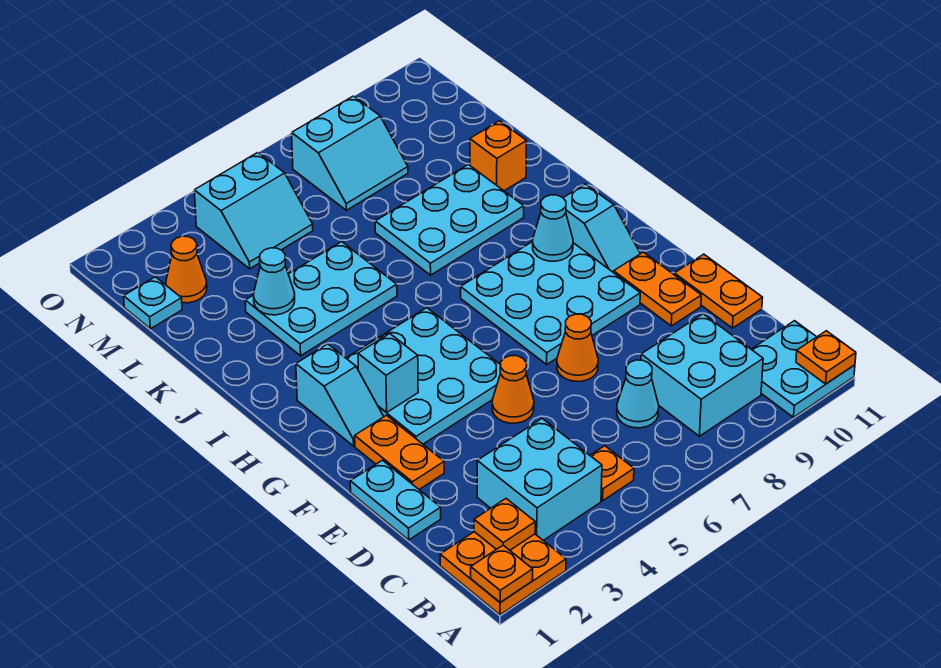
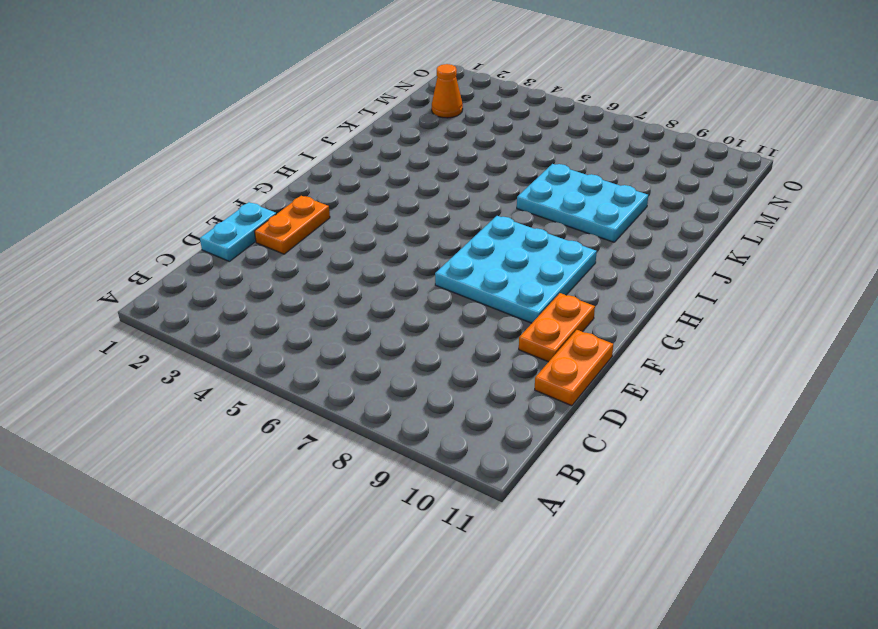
none -> orange 2x2 plate [440,532,566,615]
none -> cyan 2x2 plate [751,321,855,417]
none -> cyan 2x2 brick [477,419,602,540]

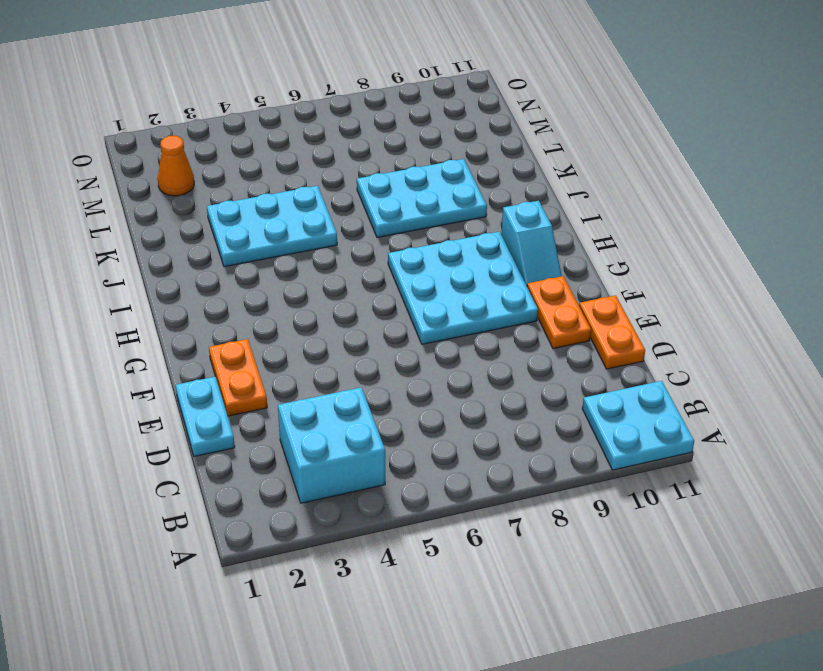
none -> orange 2x2 plate [440,532,566,615]
none -> orange 1x1 plate [590,446,634,501]
none -> cyan 2x2 brick [641,314,763,436]

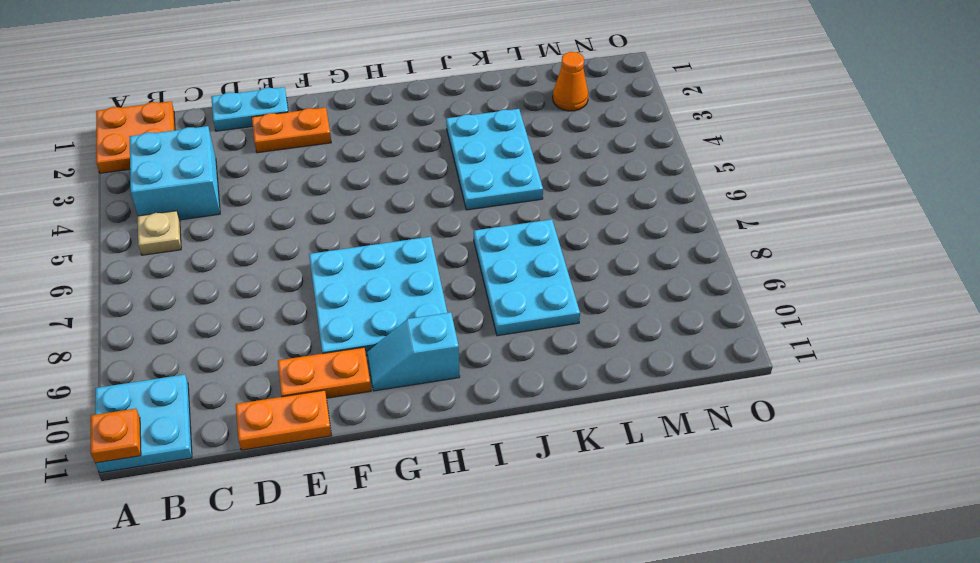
tan 1x1 plate [138,211,181,255] -> orange 1x1 plate [590,446,634,501]
none -> cyan 2x2 brick [641,314,763,436]
none -> cyan 1x1 cone [617,360,659,428]
none -> orange 1x1 cone [492,356,534,423]

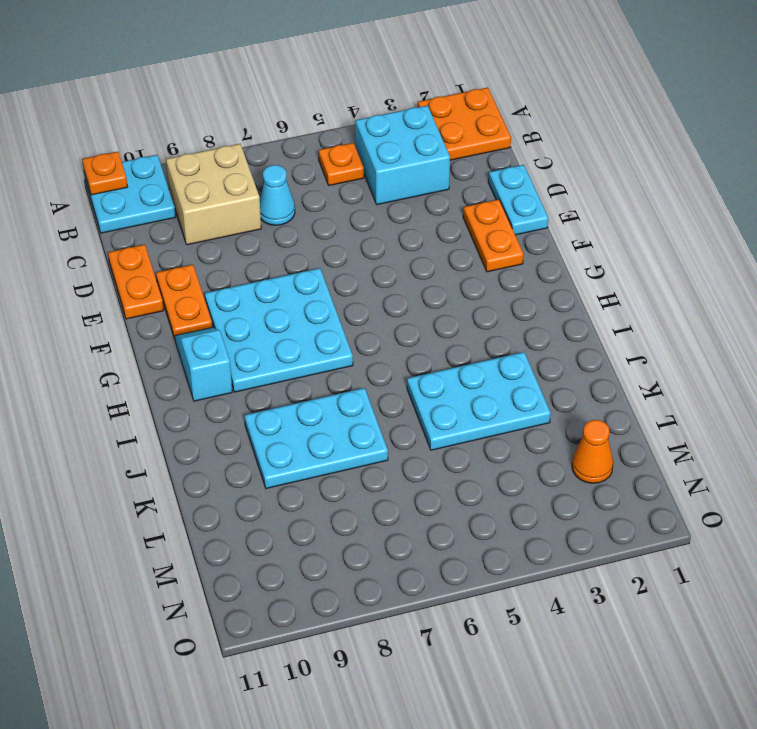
tan 2x2 brick [166,144,261,245] -> cyan 2x2 brick [641,314,763,436]
none -> orange 1x1 cone [492,356,534,423]
none -> orange 1x1 cone [557,314,598,382]
none -> cyan 3x3 plate [346,308,501,444]

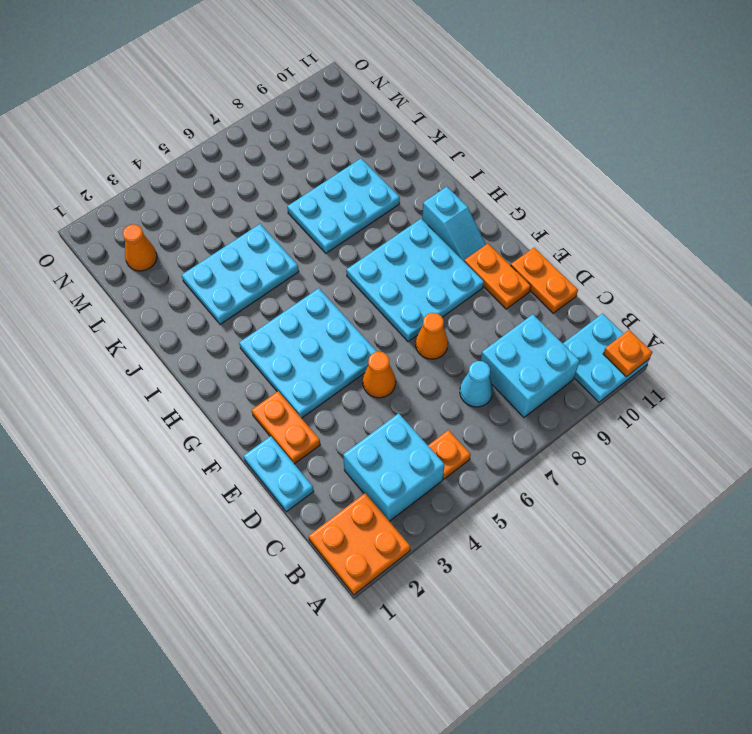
none -> cyan 1x2 slope [296,344,384,446]
none -> orange 1x1 brick [470,121,527,191]
none -> cyan 1x1 plate [124,277,182,329]

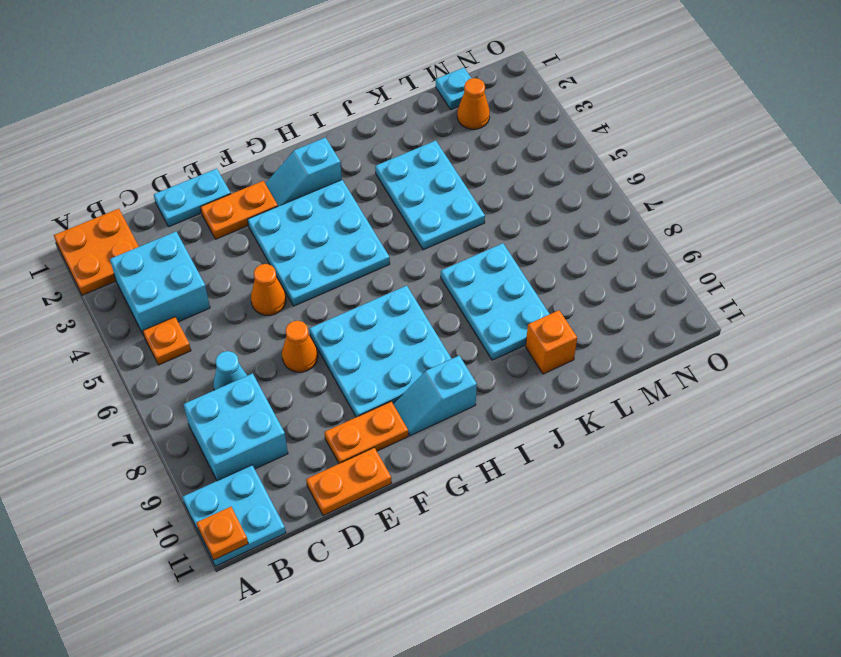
none -> cyan 2x2 slope [194,153,313,269]
none -> cyan 2x2 slope [292,96,408,210]
none -> orange 1x1 plate [471,545,533,602]

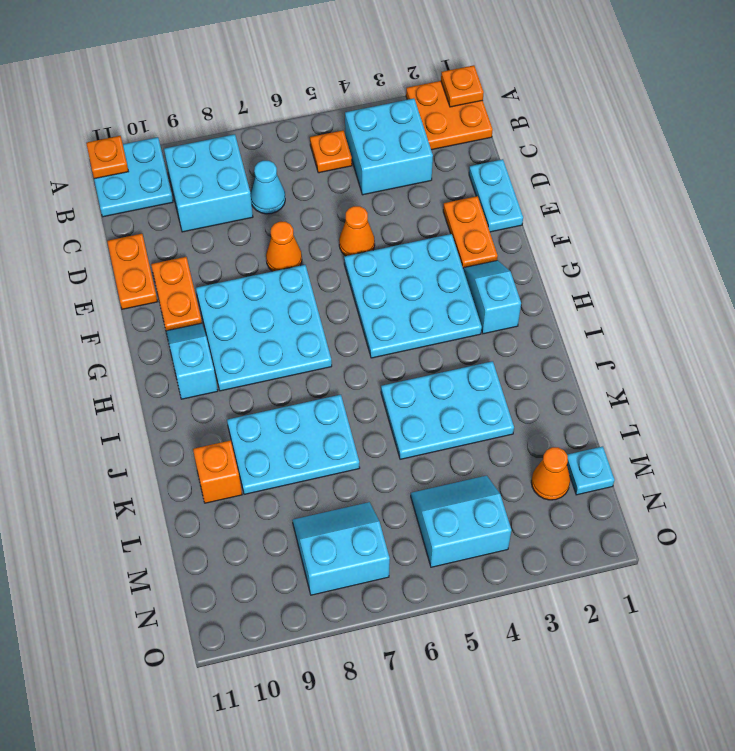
none -> orange 1x1 plate [474,499,535,550]
none -> cyan 1x1 brick [358,334,418,413]
none -> cyan 1x1 cone [533,195,573,261]

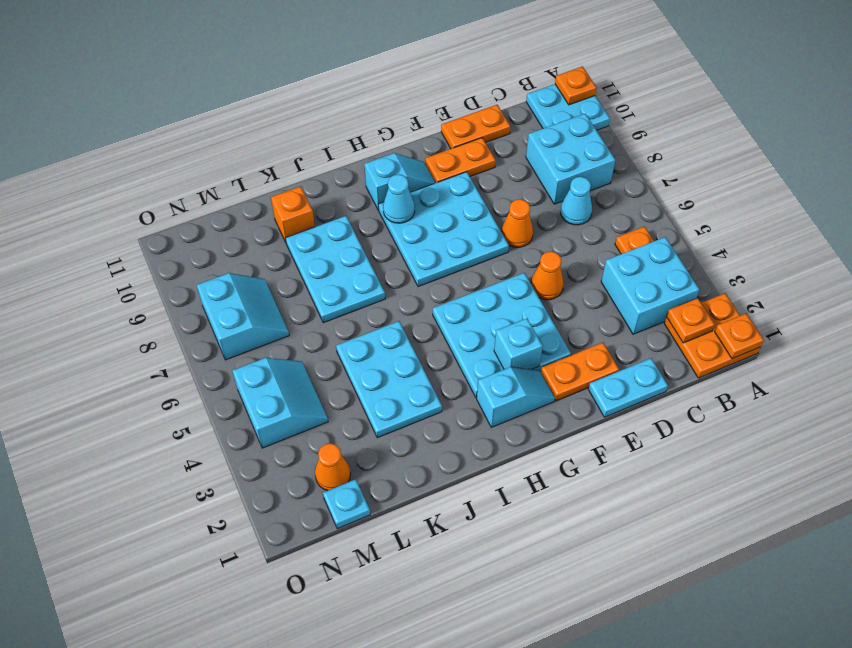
none -> cyan 1x1 cone [254,248,295,315]

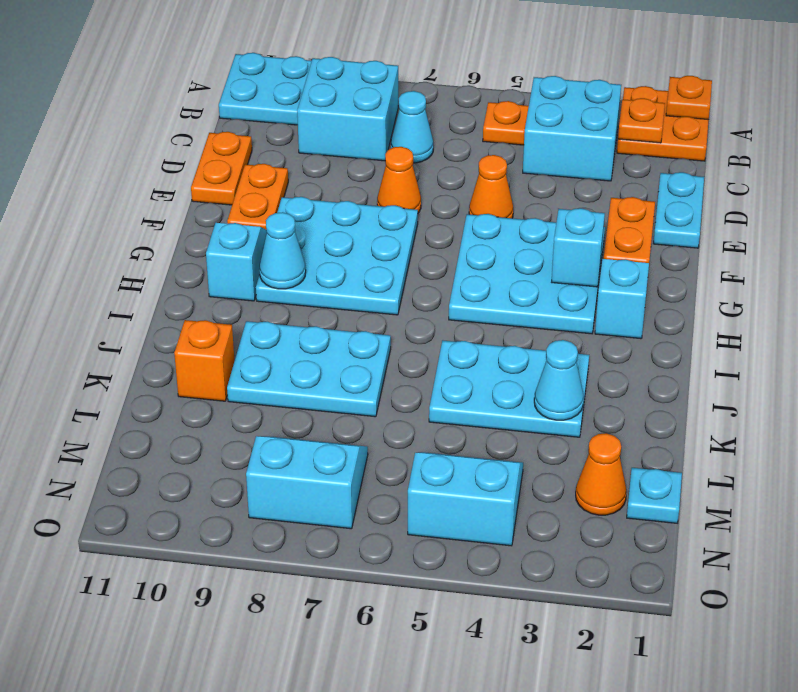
none -> orange 1x1 plate [796,331,856,384]

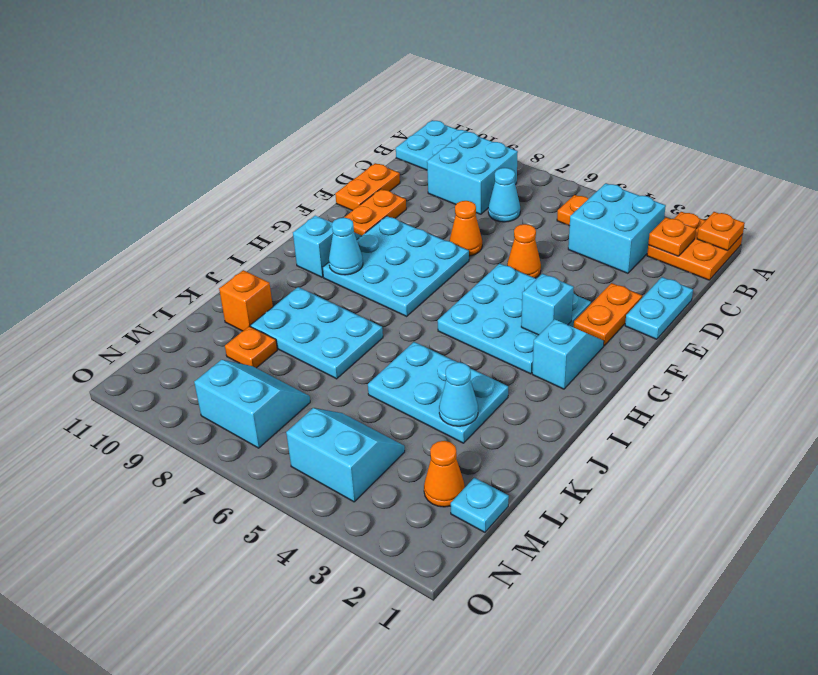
orange 1x1 plate [225,326,277,368] -> orange 1x1 plate moved to [796,331,856,384]

